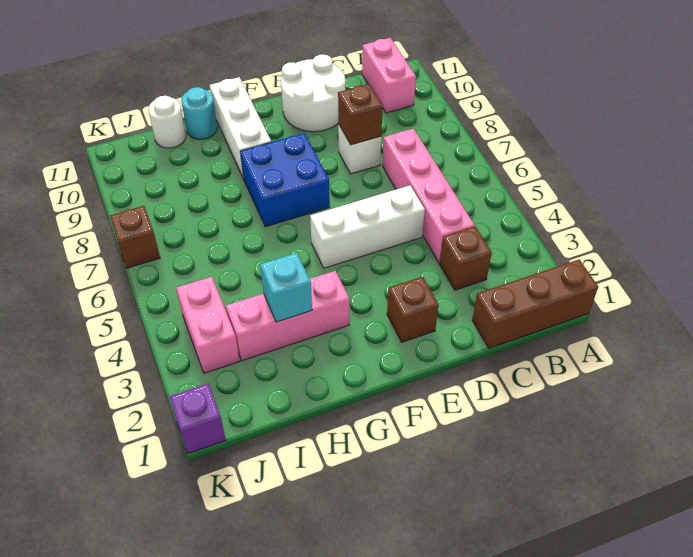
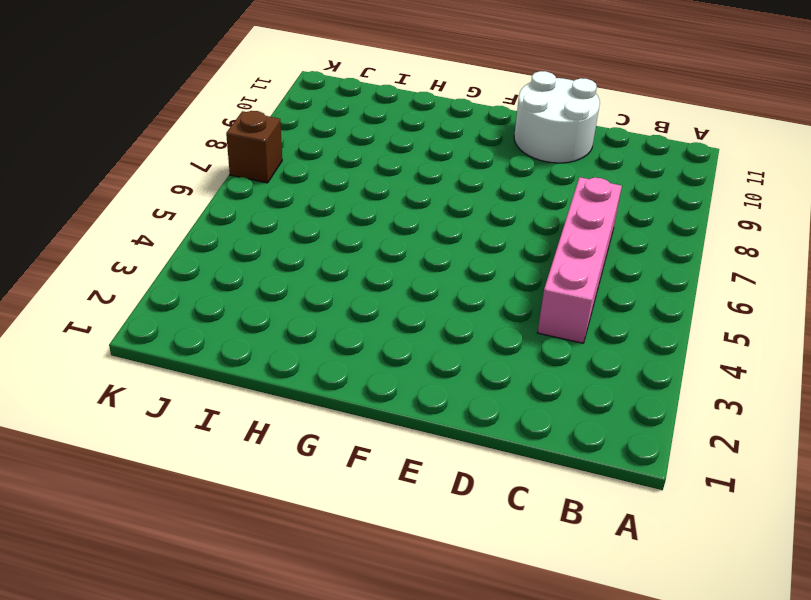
none -> brown 1x3 brick [472,260,598,348]
none -> pink 1x2 brick [362,38,416,113]
none -> brown 1x1 brick [440,227,492,290]

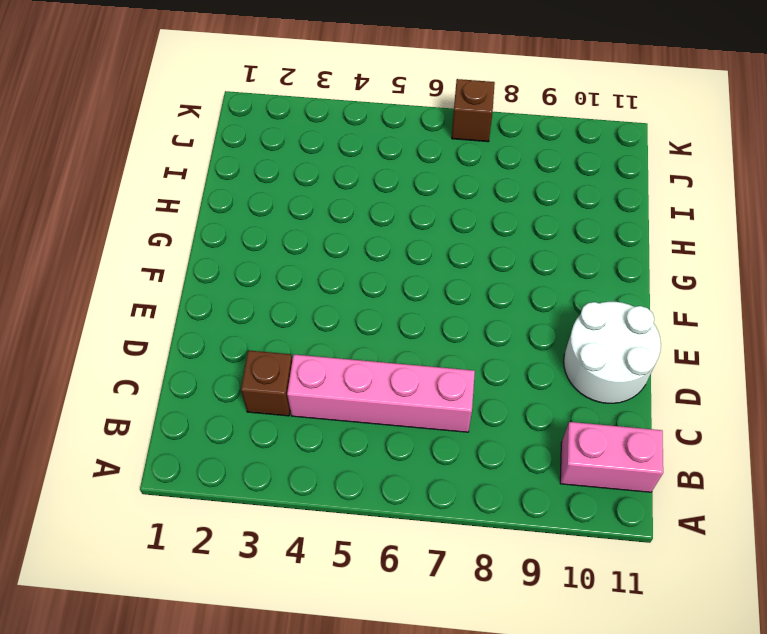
none -> brown 1x3 brick [472,260,598,348]
none -> white 1x3 brick [310,185,425,268]
none -> white 1x1 brick [338,124,381,174]

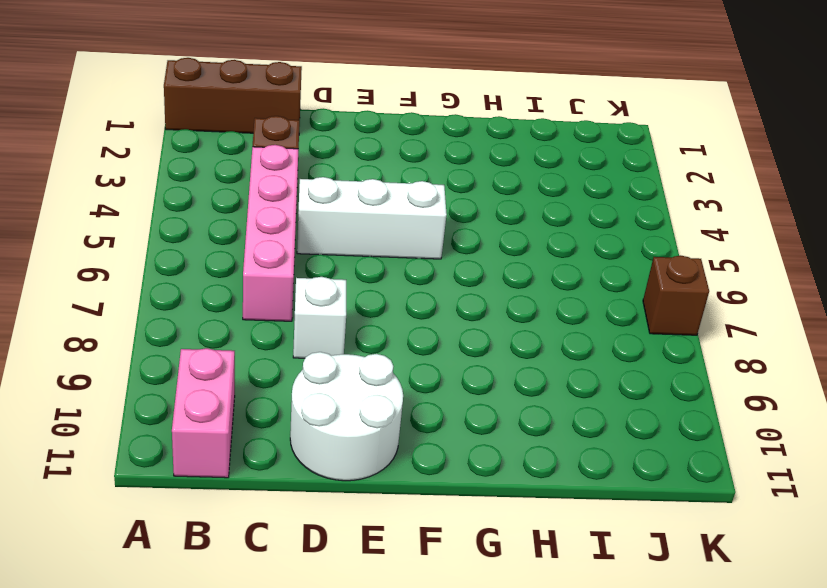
none -> brown 1x1 brick [387,276,439,342]
none -> blue 2x2 brick [240,133,330,227]
none -> pink 1x3 brick [226,271,350,361]

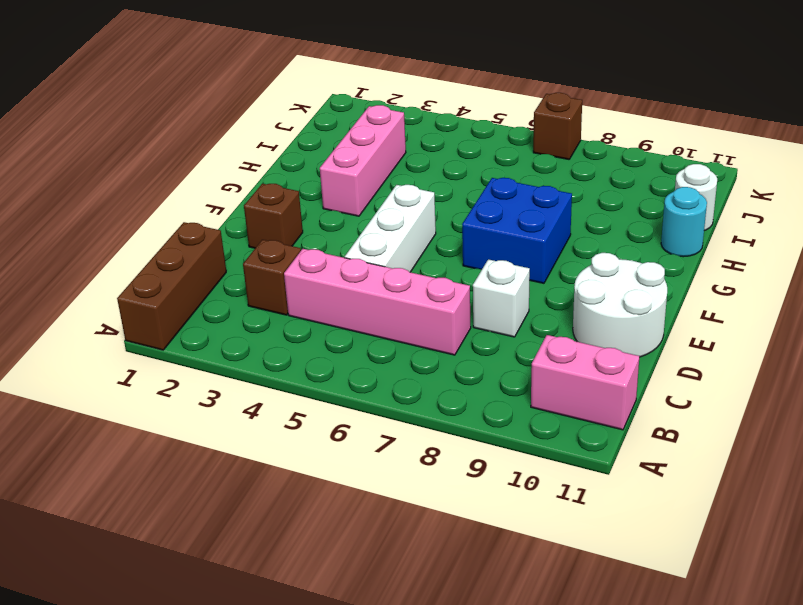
none -> white 1x3 brick [210,77,271,177]
none -> pink 1x2 brick [176,277,240,373]
none -> purple 1x1 brick [170,384,226,454]

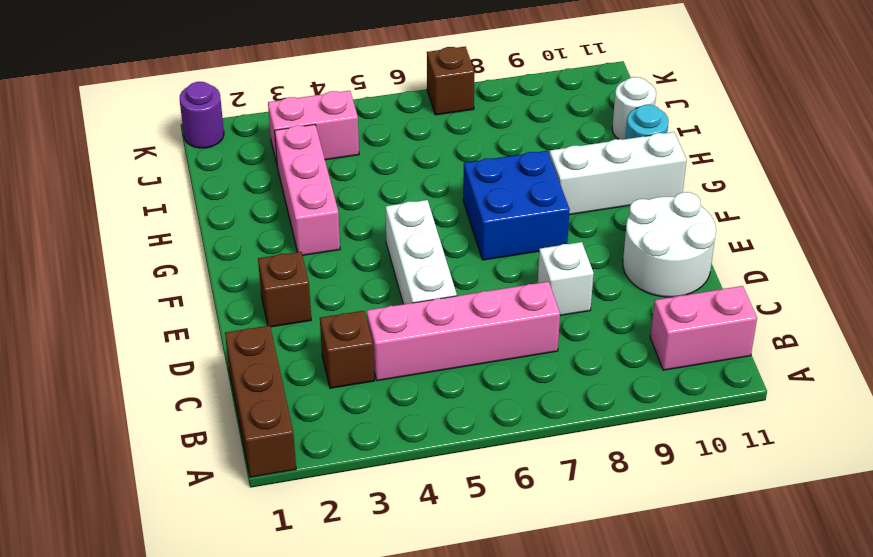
purple 1x1 round brick [180,82,224,148] -> purple 1x1 brick [170,384,226,454]
none -> brown 1x1 brick [338,84,383,145]
none -> cyan 1x1 brick [260,253,312,322]

